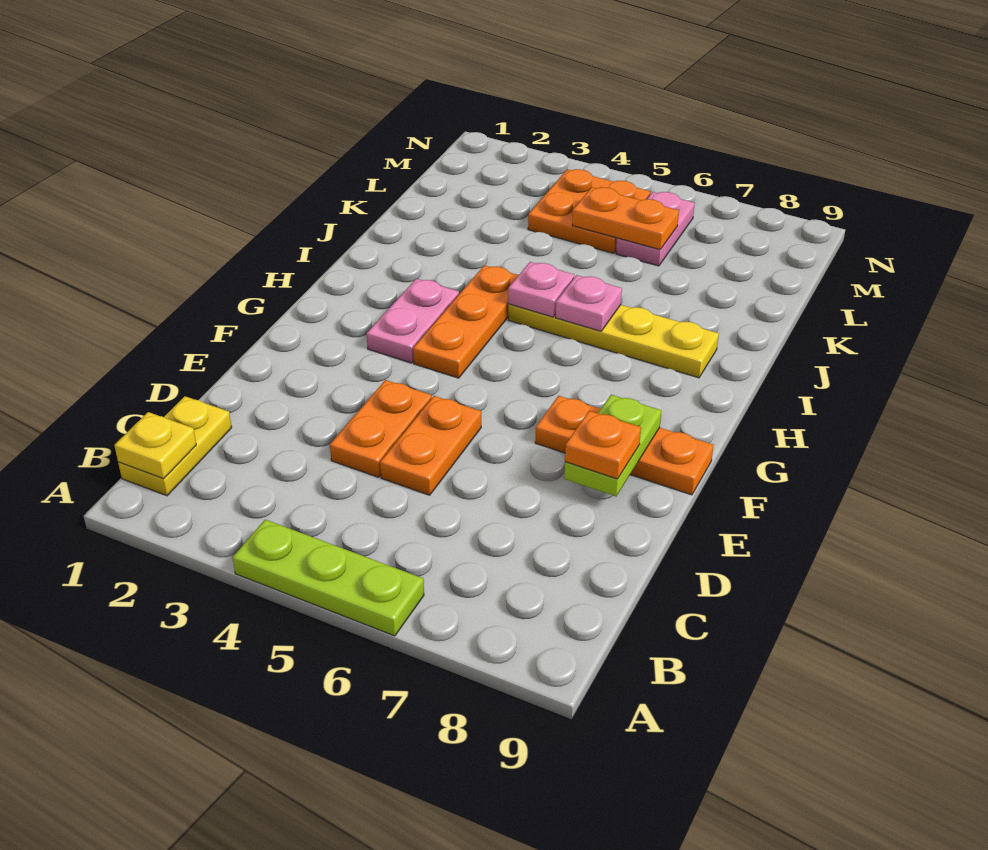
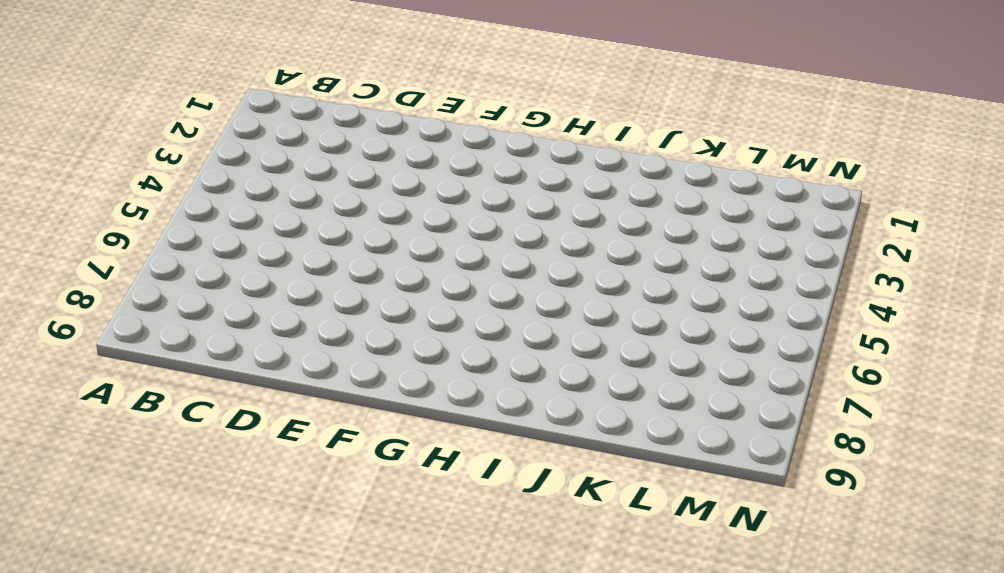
none -> lime 1x3 plate [233,520,424,636]
none -> yellow 1x2 plate [118,396,232,496]
none -> orange 1x2 plate [330,380,432,477]

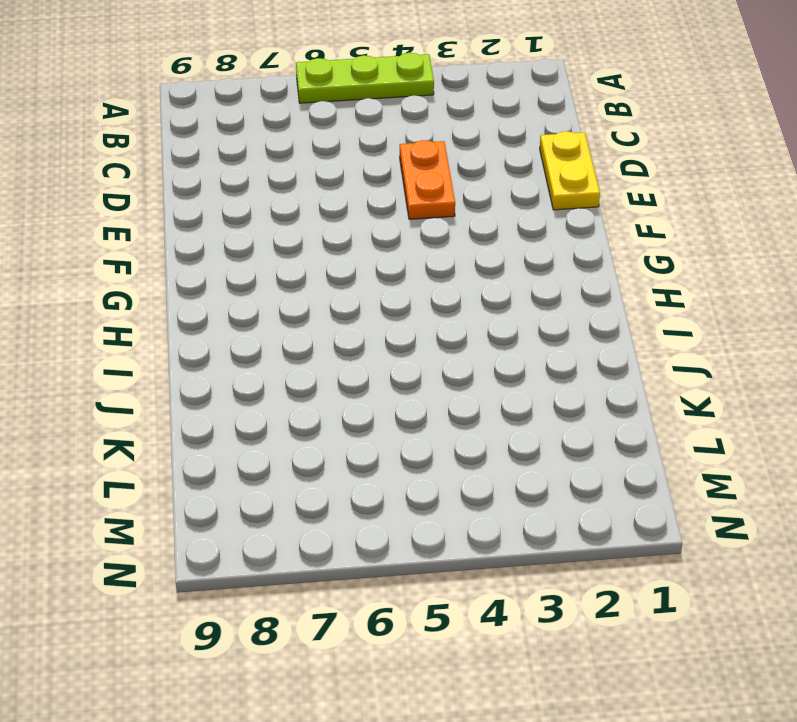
yellow 1x2 plate [540,131,600,210] -> yellow 1x2 plate moved to [118,396,232,496]
none -> orange 1x2 plate [380,396,481,495]
none -> orange 1x3 plate [535,396,714,495]
none -> pink 1x2 plate [367,279,459,363]

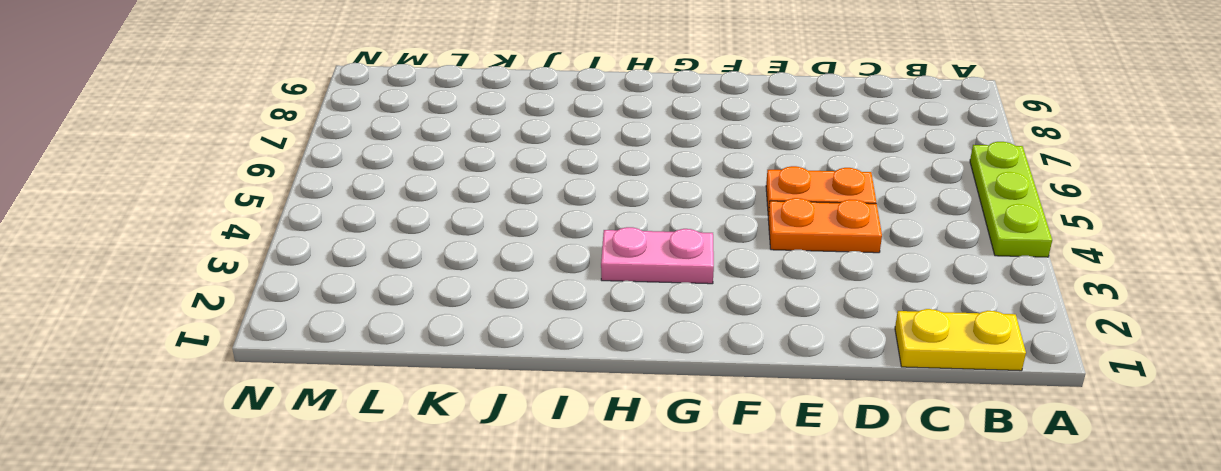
none -> orange 1x3 plate [535,396,714,495]
none -> orange 1x3 plate [413,265,518,378]
none -> yellow 1x4 plate [508,304,719,378]

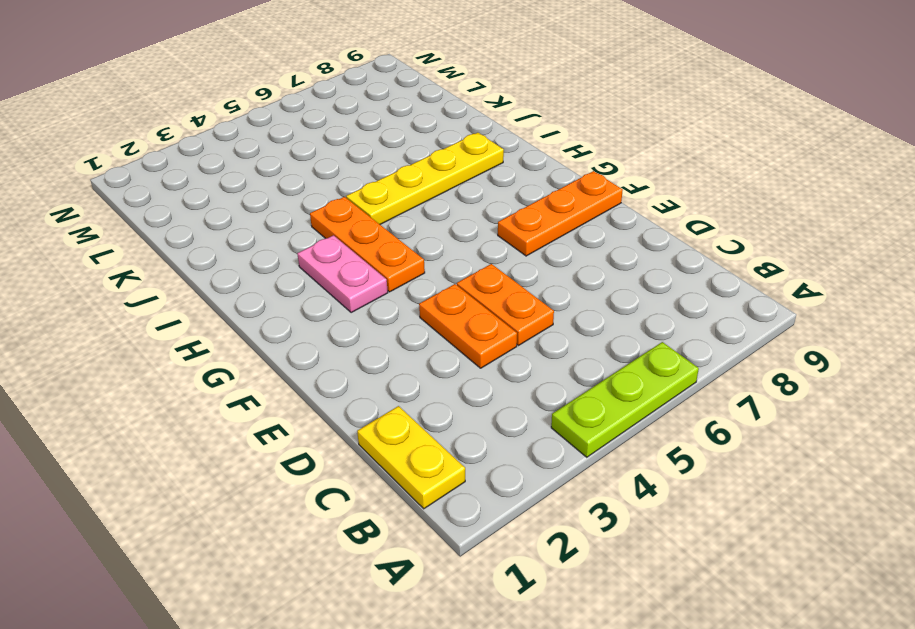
none -> orange 2x2 plate [528,169,650,253]
none -> pink 1x2 plate [616,192,695,266]
none -> yellow 1x1 plate [114,412,196,479]

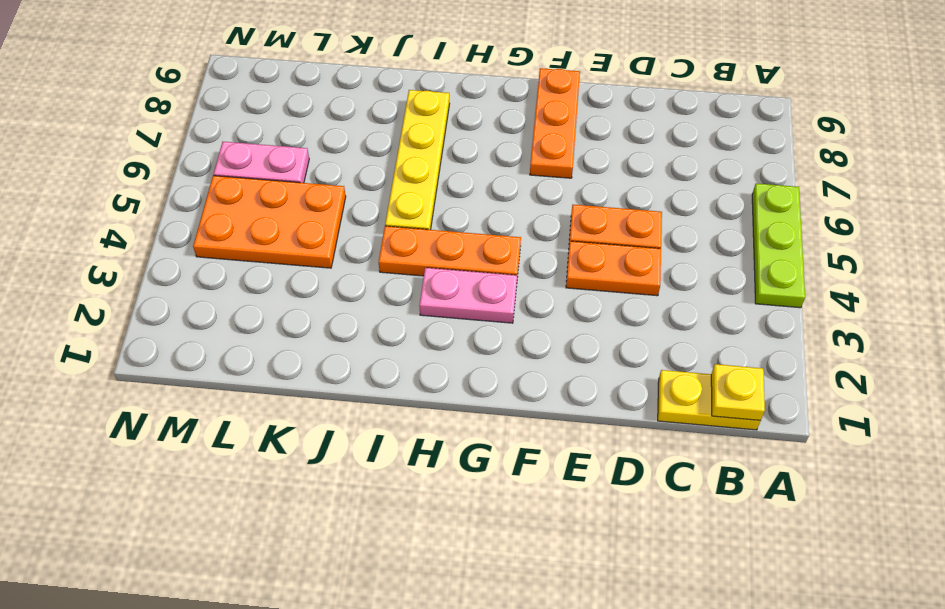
orange 2x3 plate [193,176,346,268] -> orange 2x2 plate [528,169,650,253]
none -> lime 1x2 plate [564,395,661,496]
none -> pink 1x1 plate [508,262,574,317]
none -> pink 1x1 plate [556,275,622,331]

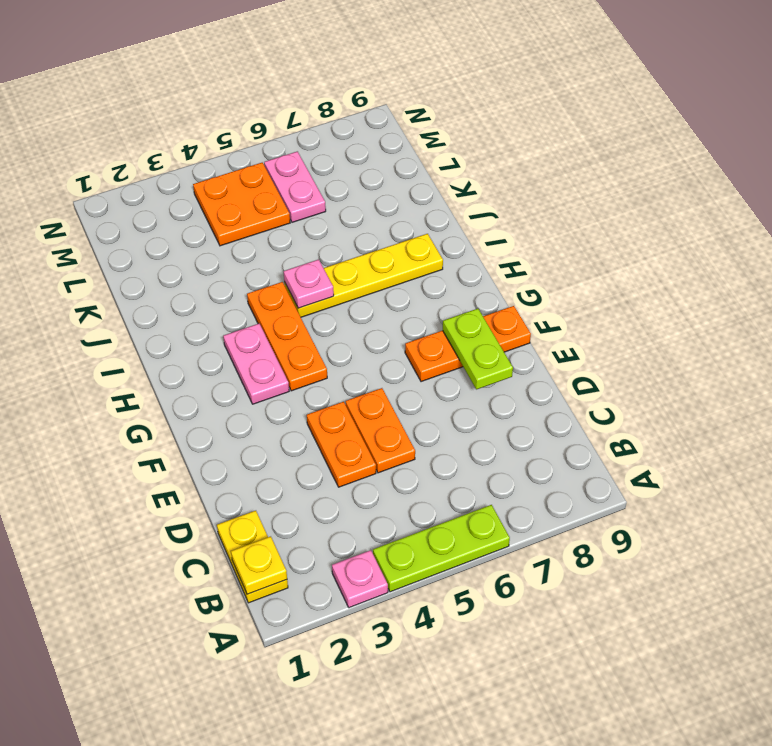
pink 1x1 plate [332,550,388,608] -> pink 1x1 plate moved to [556,275,622,331]
none -> orange 1x2 plate [572,187,679,250]
none -> orange 1x1 plate [565,411,641,479]

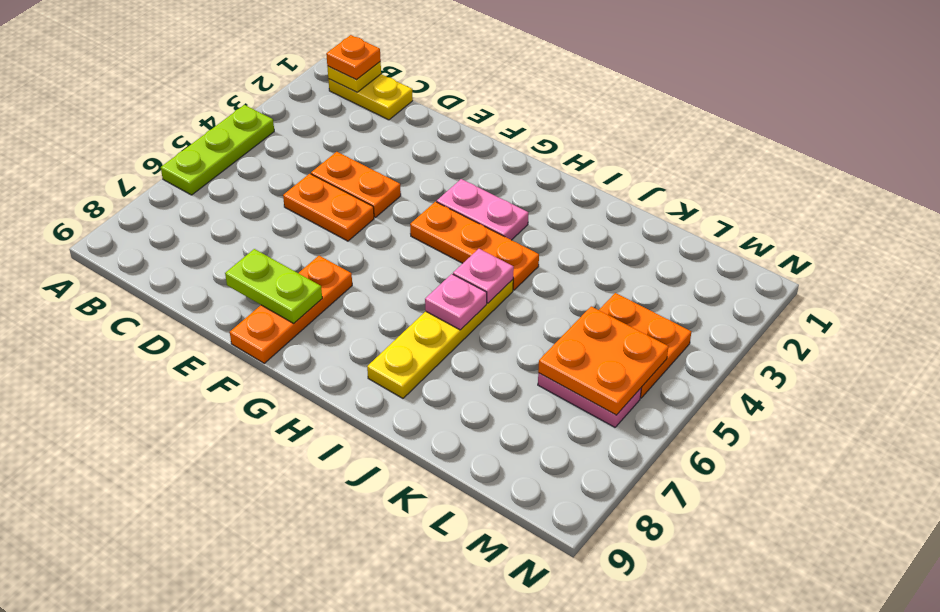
orange 1x1 plate [326,35,381,80] -> orange 1x1 plate moved to [565,411,641,479]
orange 2x2 plate [538,306,669,415] -> orange 1x2 plate [572,187,679,250]

